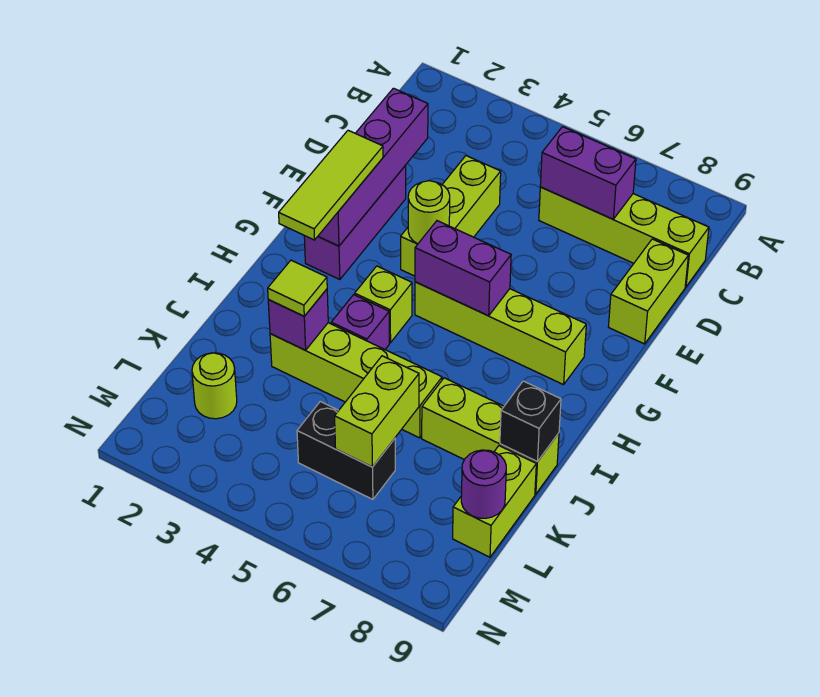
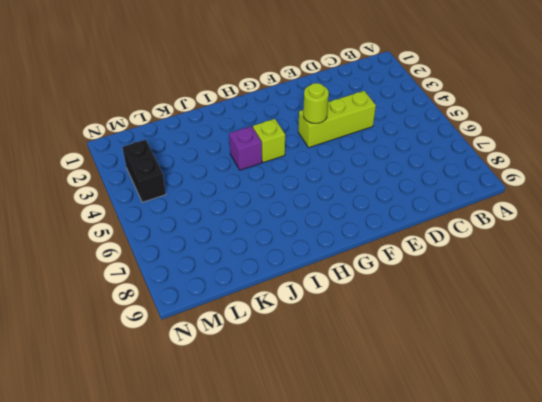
black 1x2 brick [122,140,166,202] -> black 1x2 brick moved to [297,402,395,499]
none -> lime 1x4 brick [539,187,709,287]
none -> lime 1x2 brick [608,239,688,344]
none -> purple 1x3 brick [304,166,406,280]

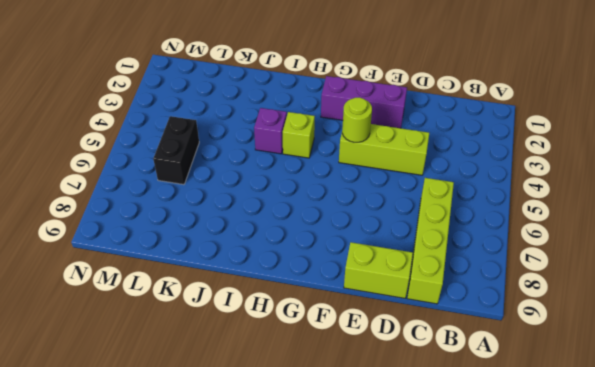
none -> lime 1x4 brick [415,282,586,385]
none -> lime 1x4 brick [270,323,442,438]
none -> lime 1x3 brick [422,378,559,494]

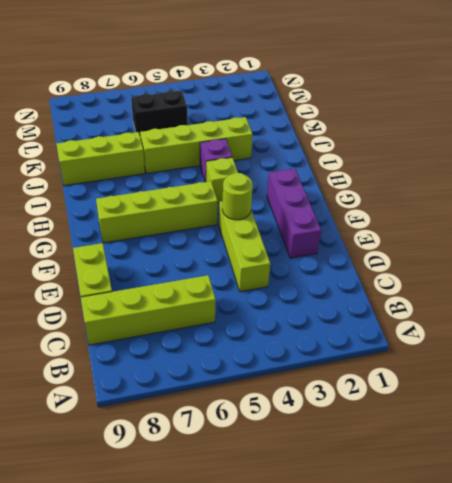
none -> lime 1x2 brick [453,446,536,557]
none -> lime 1x1 round brick [192,353,237,419]
none -> purple 1x2 brick [540,127,636,219]

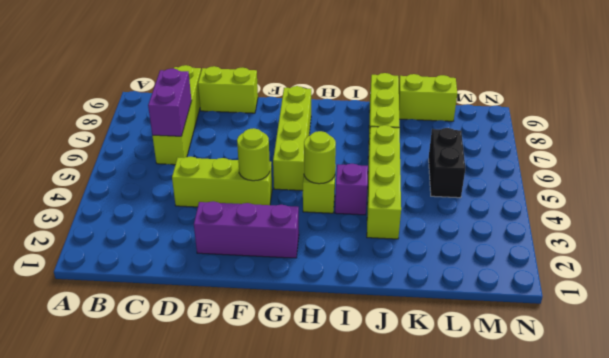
lime 1x1 round brick [304,131,336,184] -> lime 1x1 round brick moved to [192,353,237,419]
none -> purple 1x4 brick [318,88,428,246]
none -> purple 1x2 brick [415,221,511,316]
none -> purple 1x1 brick [268,289,328,350]

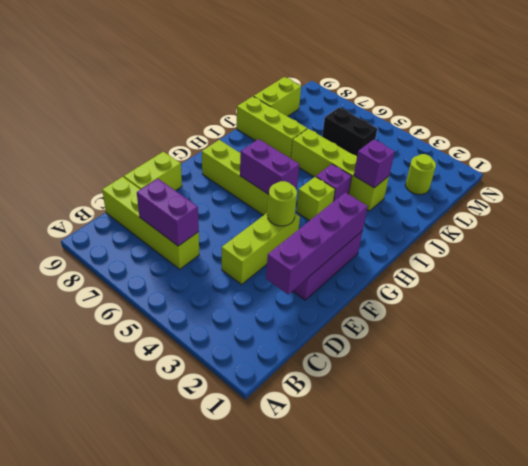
none -> black 1x1 brick [500,381,561,462]
none -> lime 1x2 brick [335,356,419,467]
none -> purple 1x1 round brick [461,450,506,518]

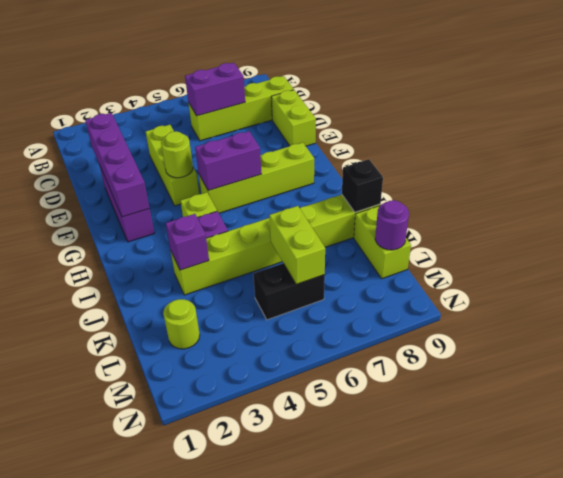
none -> lime 1x3 tile [279,130,383,240]
none -> lime 1x1 tile [268,260,327,316]

